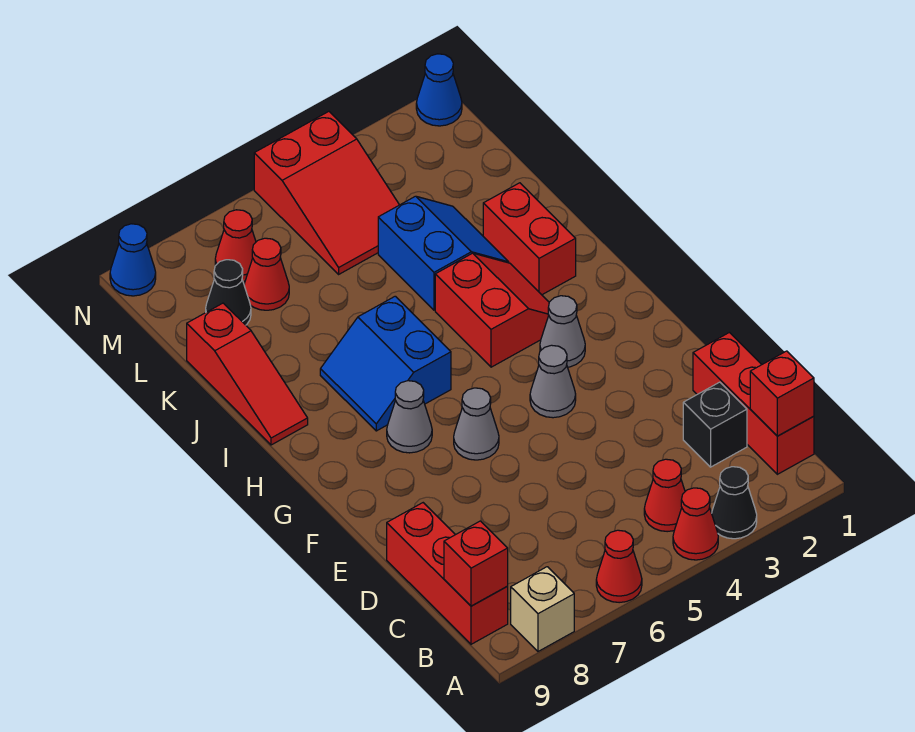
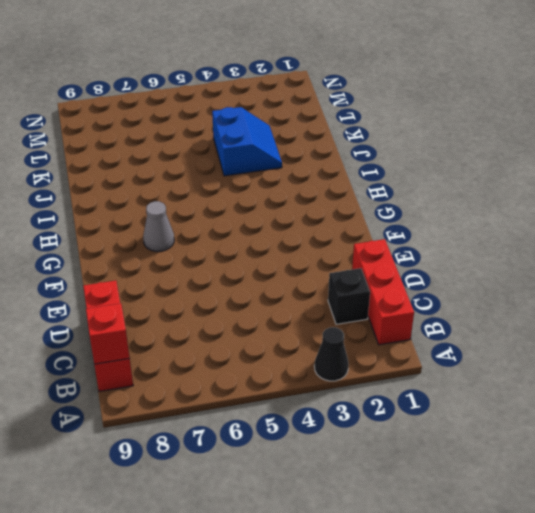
none -> red 1x1 cone [673,488,718,560]
none -> red 1x1 cone [596,530,642,603]
none -> tan 1x1 brick [511,567,574,651]

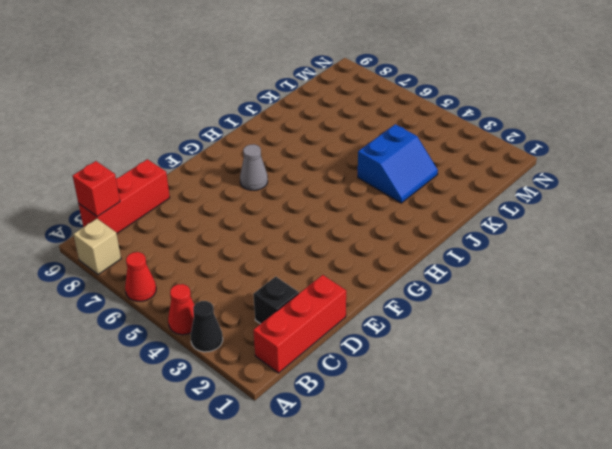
none -> red 1x1 cone [644,459,685,532]
none -> grey 1x1 cone [530,345,576,418]
none -> grey 1x1 cone [454,388,499,460]

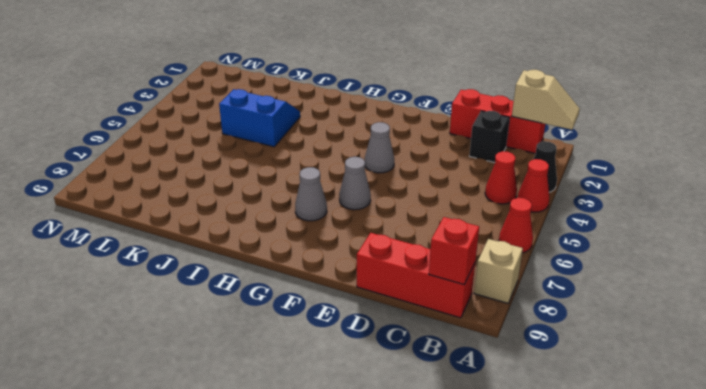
tan 1x2 slope [512,70,580,130] -> red 1x1 brick [750,351,814,436]
none -> grey 1x1 cone [540,296,585,367]
none -> red 2x2 slope [435,253,549,367]
none -> blue 2x2 slope [320,296,451,431]

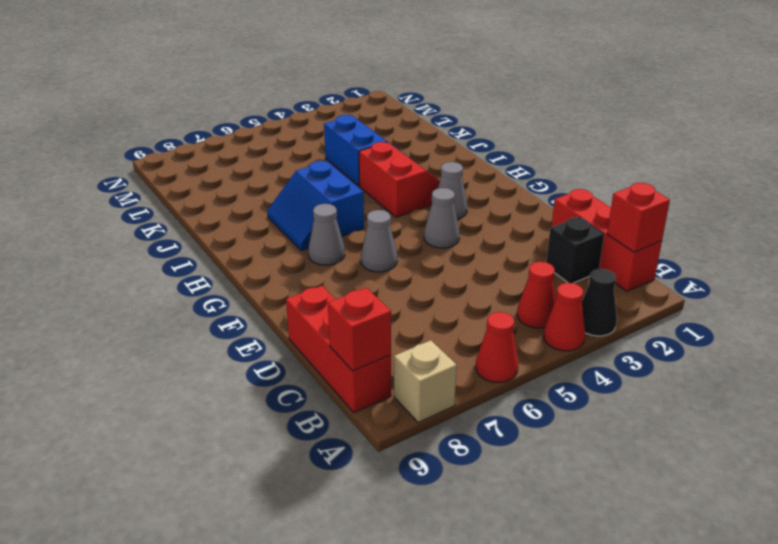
none -> red 1x2 brick [483,183,576,295]
none -> red 1x3 slope [187,303,308,445]
none -> red 2x3 slope [254,112,399,274]

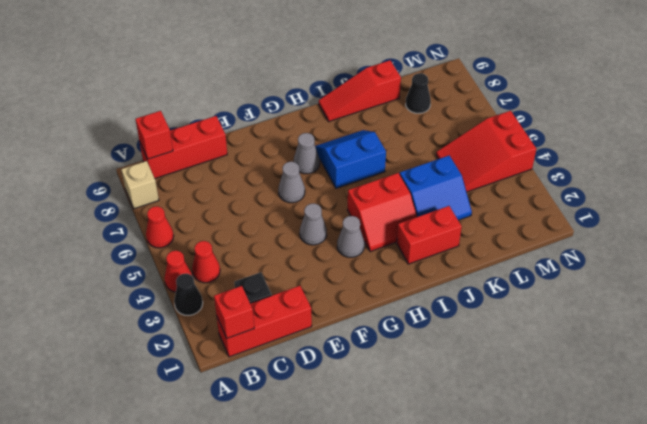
none -> red 1x1 cone [244,238,289,310]
none -> red 1x1 cone [215,210,256,281]
none -> blue 1x1 cone [416,54,462,126]

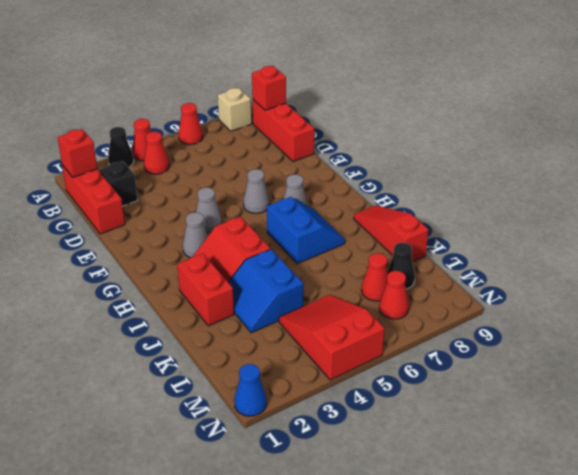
none -> blue 1x1 cone [110,224,156,296]

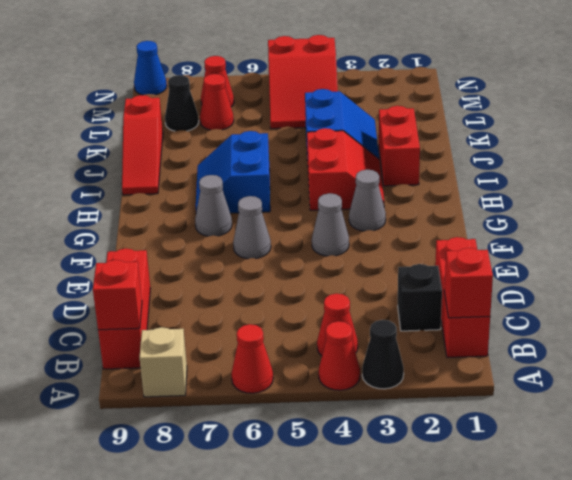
none -> blue 1x1 cone [416,54,462,126]

